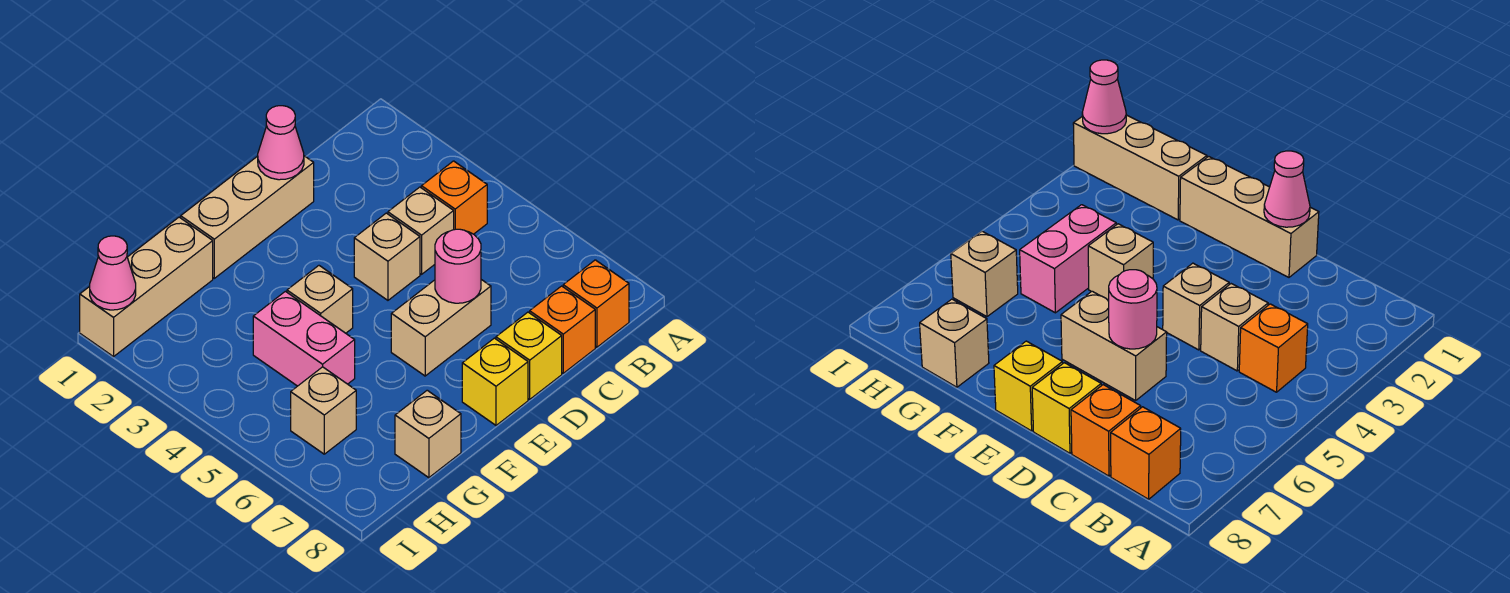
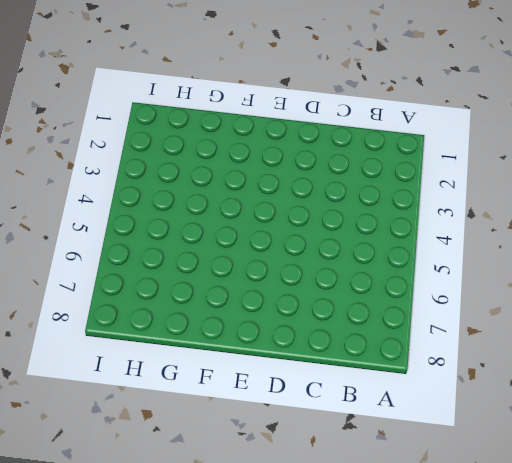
none -> orange 1x1 brick [421,161,487,234]
none -> orange 1x1 brick [563,260,629,347]
none -> tan 1x1 brick [388,187,454,274]

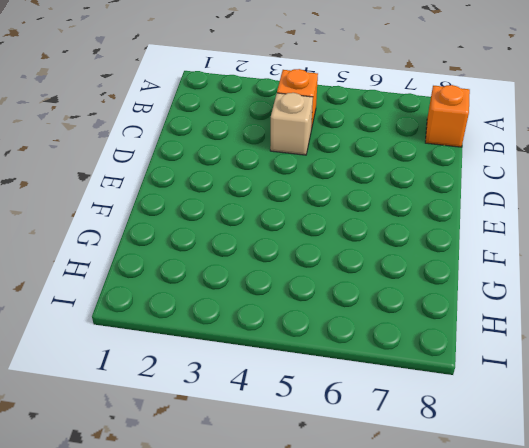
none -> orange 1x1 brick [530,286,595,373]
none -> tan 1x3 brick [181,156,314,278]
none -> tan 1x1 brick [354,213,420,300]

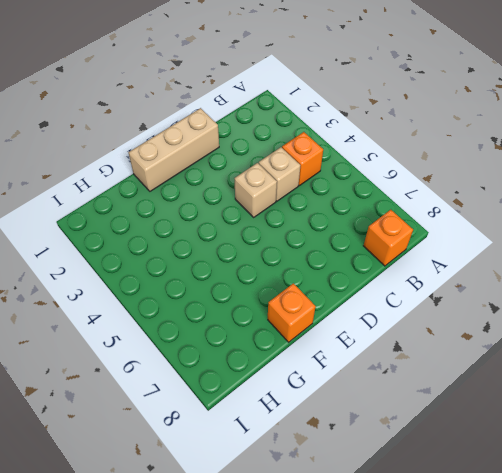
orange 1x1 brick [268,283,316,342] -> orange 1x1 brick moved to [530,286,595,373]
none -> tan 1x2 brick [391,280,491,376]
none -> yellow 1x1 brick [496,312,562,399]
none -> yellow 1x1 brick [462,338,528,425]

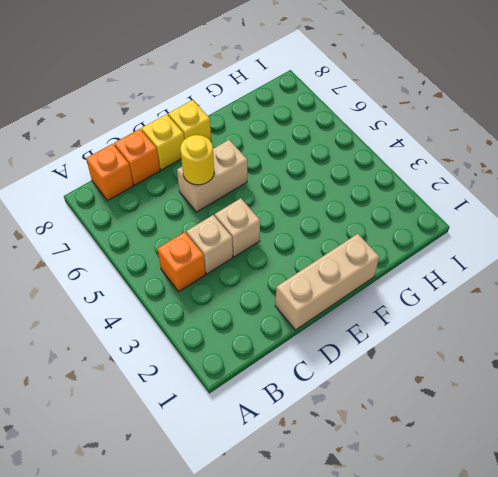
yellow 1x1 round brick [180,135,214,185] -> pink 1x1 round brick [435,229,481,303]
none -> tan 1x1 brick [287,266,353,333]
none -> tan 1x3 brick [80,217,213,357]
none -> pink 1x2 brick [253,291,355,386]

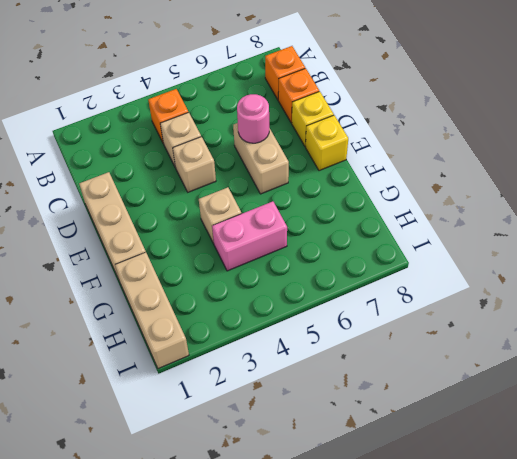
none -> tan 1x1 brick [395,390,461,478]
none -> tan 1x1 brick [291,367,356,454]
none -> pink 1x1 cone [258,106,304,180]

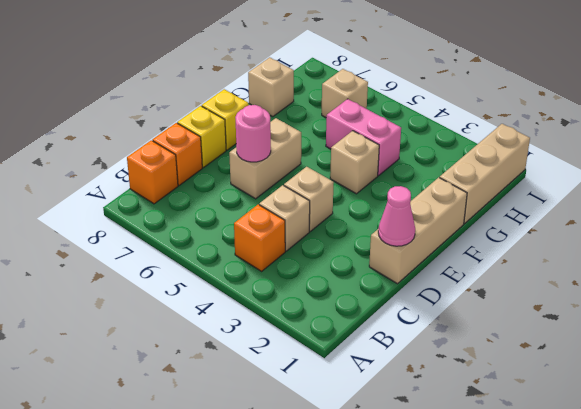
none -> pink 1x1 cone [90,236,136,310]

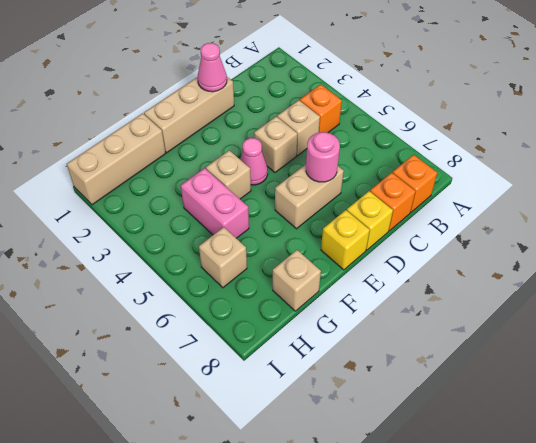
pink 1x1 cone [240,138,268,185] -> pink 1x1 cone moved to [90,236,136,310]

